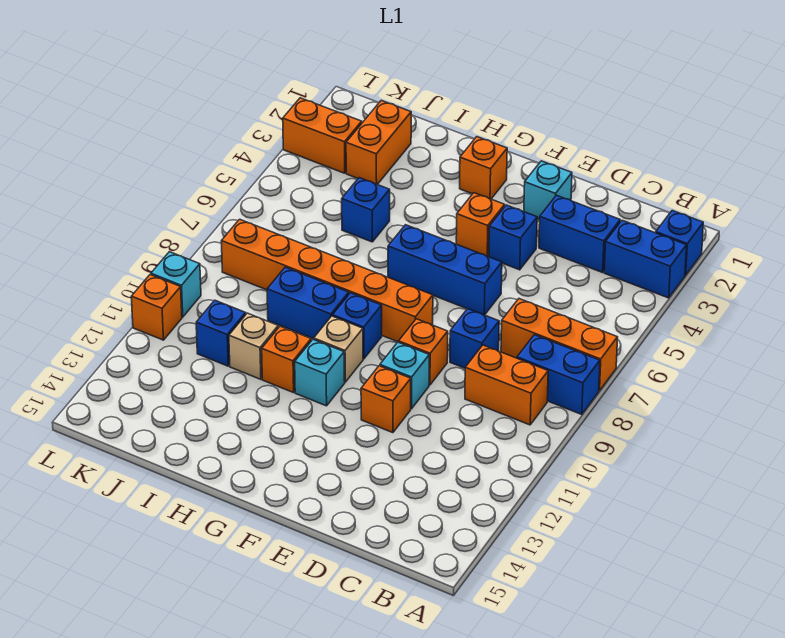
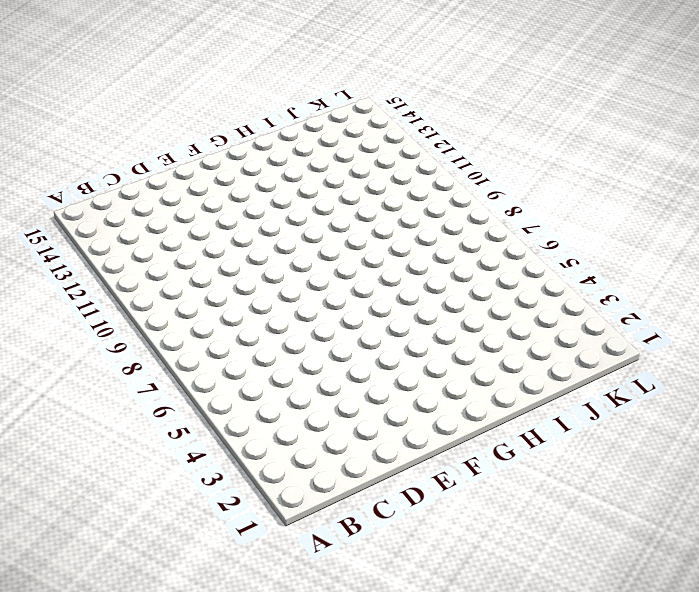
none -> blue 1x1 brick [656,211,703,275]
none -> blue 1x2 brick [604,220,687,298]
none -> orange 1x3 brick [501,299,618,391]

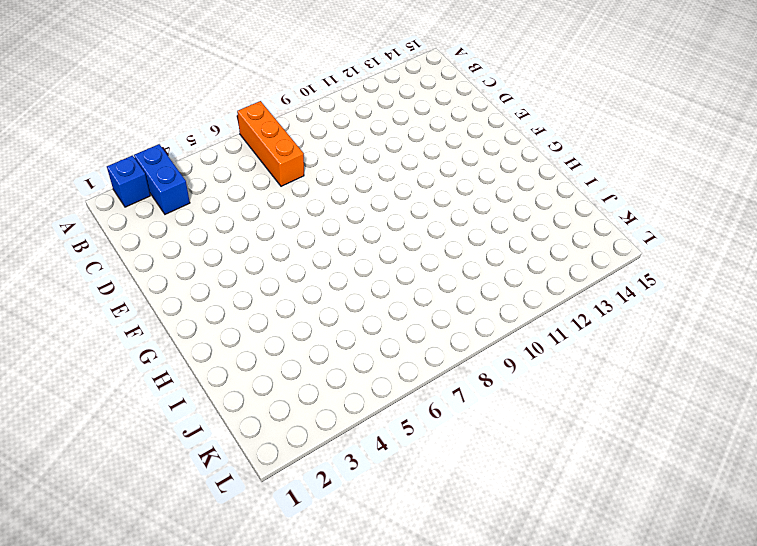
none -> blue 1x2 brick [517,335,600,415]
none -> orange 1x2 brick [465,345,548,425]
none -> blue 1x2 brick [539,195,620,273]

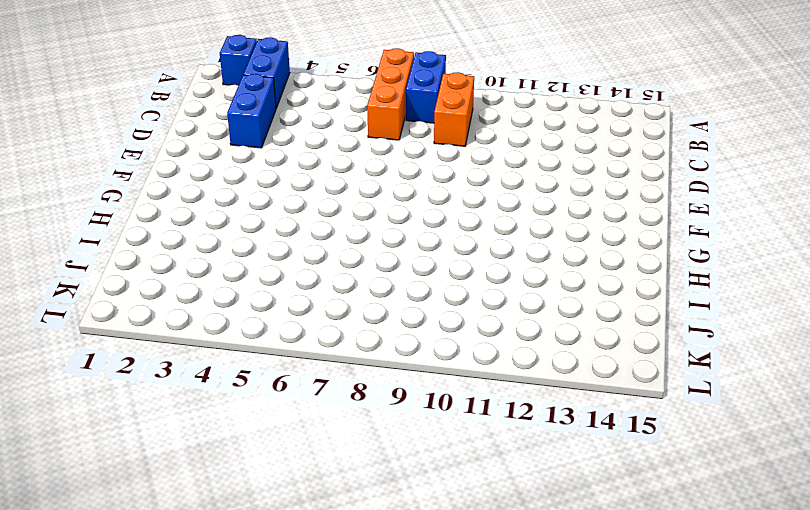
none -> blue 1x1 brick [450,309,499,368]
none -> cyan 1x1 brick [524,161,572,220]
none -> blue 1x1 brick [489,205,537,270]

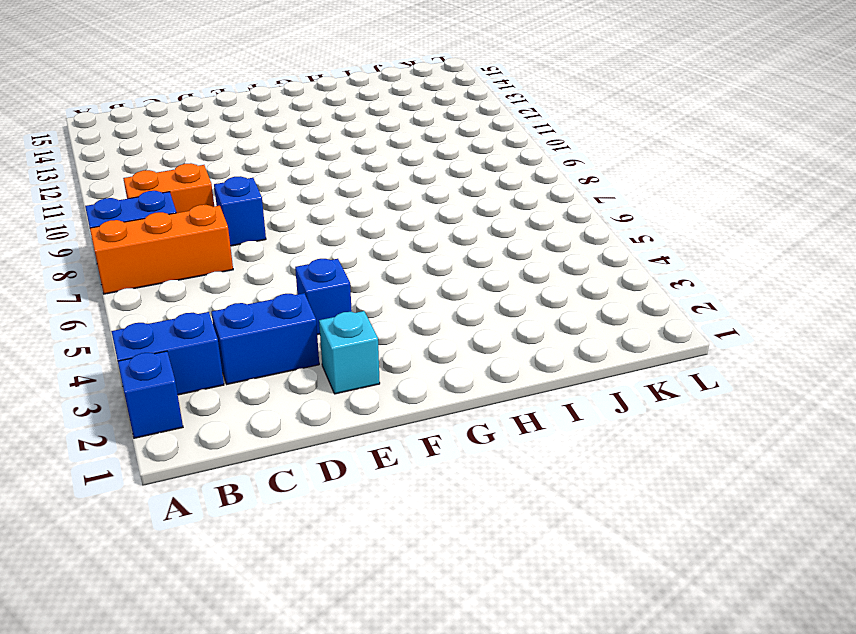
none -> blue 1x3 brick [388,225,502,315]
none -> orange 1x1 brick [399,319,448,385]
none -> cyan 1x1 brick [380,342,429,409]

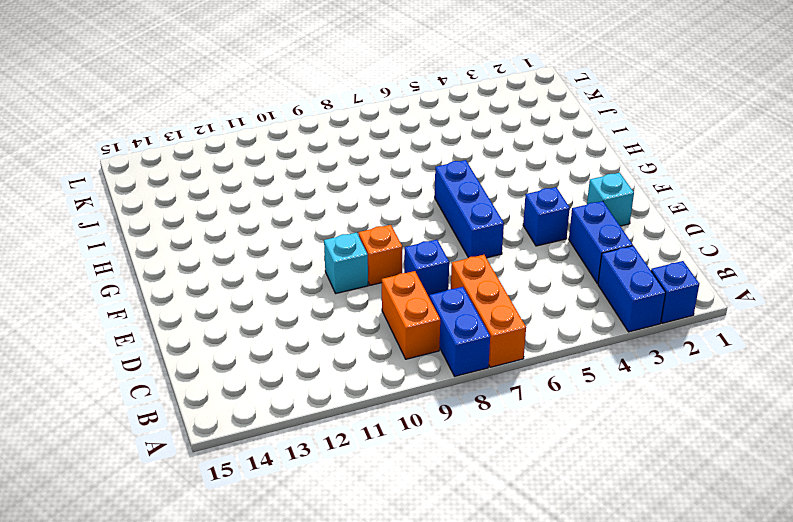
none -> orange 1x1 brick [361,366,411,433]
none -> orange 1x1 brick [456,193,505,256]
none -> orange 1x6 brick [221,219,433,342]

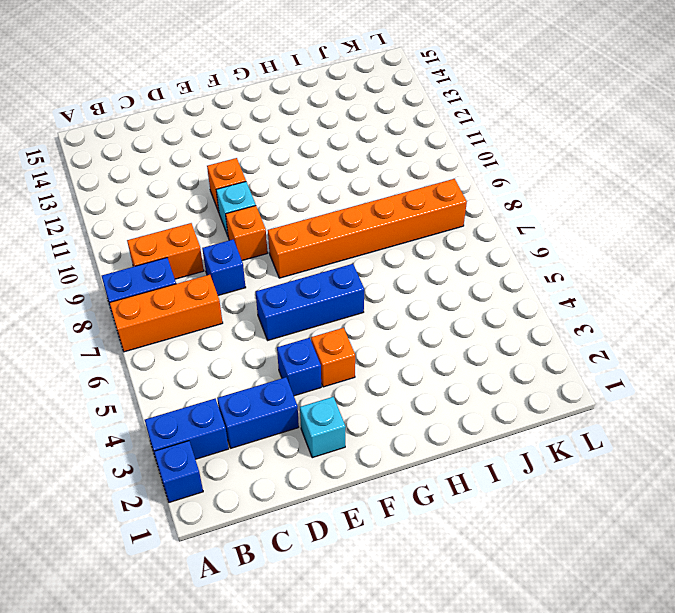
none -> orange 1x1 brick [460,137,507,199]
none -> blue 1x1 brick [333,293,382,359]
none -> tan 1x1 brick [314,316,363,382]

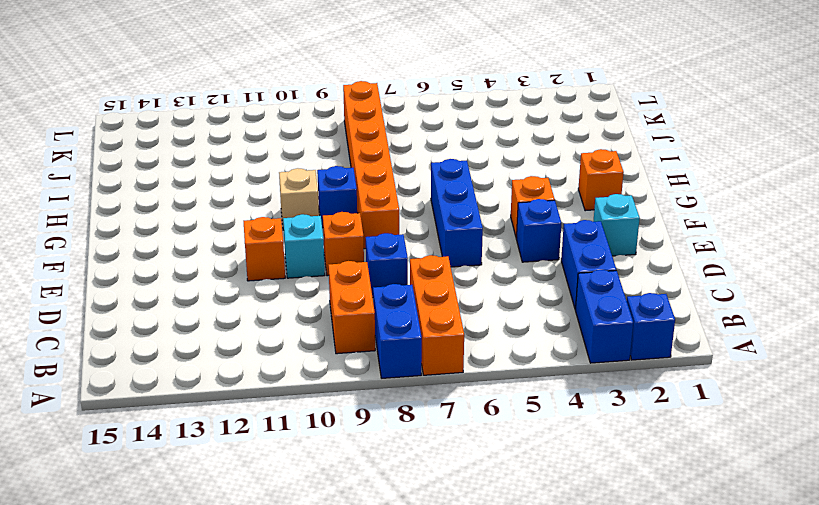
none -> cyan 1x1 brick [295,339,345,406]
none -> blue 1x2 brick [267,267,349,339]
none -> orange 1x1 brick [262,326,311,393]

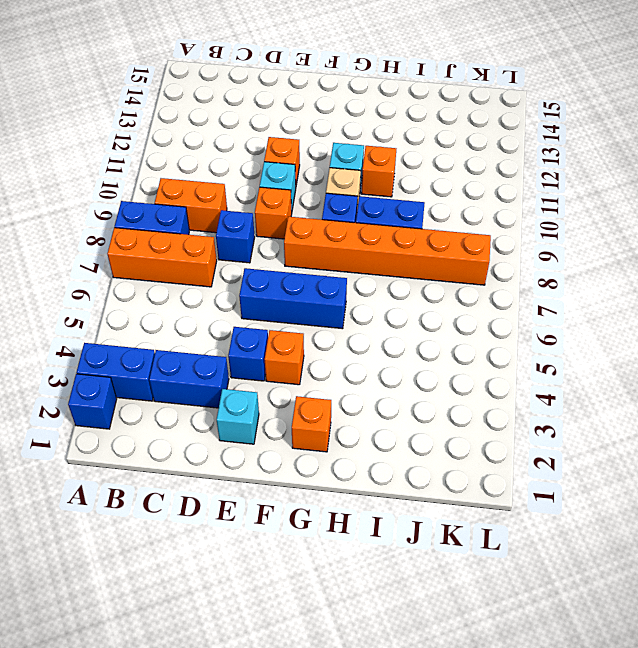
none -> blue 1x1 brick [342,178,390,242]
none -> tan 1x1 brick [229,313,278,379]
none -> orange 1x2 brick [346,101,411,184]

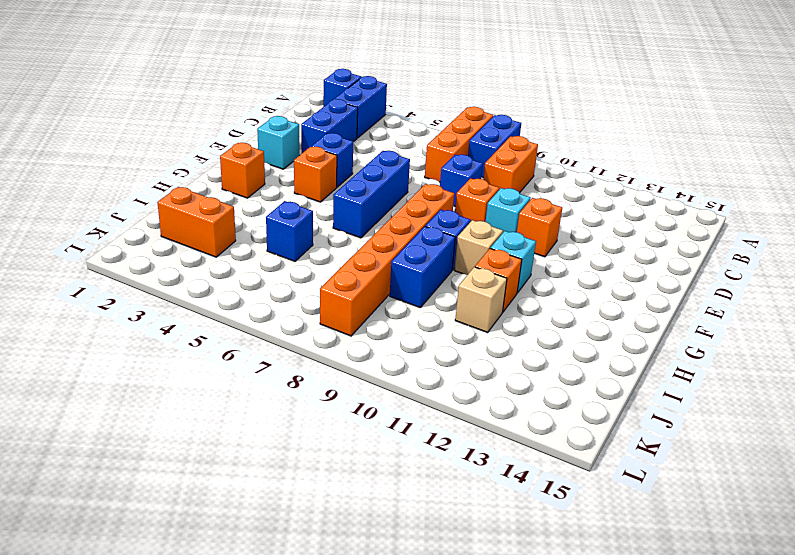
none -> blue 1x1 brick [196,300,246,366]
none -> orange 1x2 brick [283,98,362,173]
none -> cyan 1x1 brick [151,252,201,317]

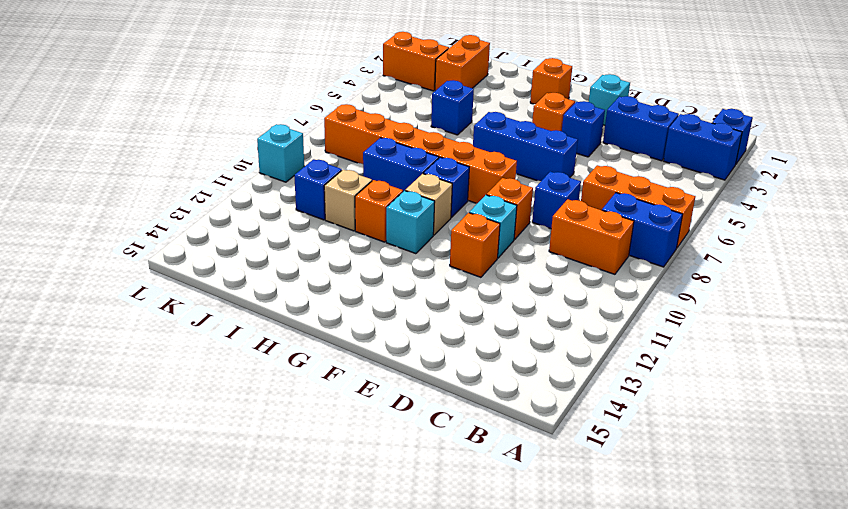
none -> orange 1x1 brick [131,275,182,340]

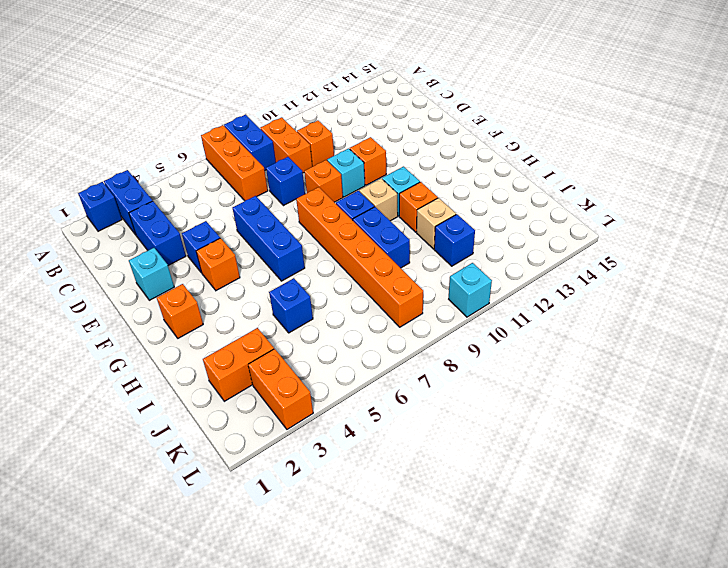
orange 1x1 brick [297,121,334,167] -> orange 1x1 brick moved to [131,275,182,340]

